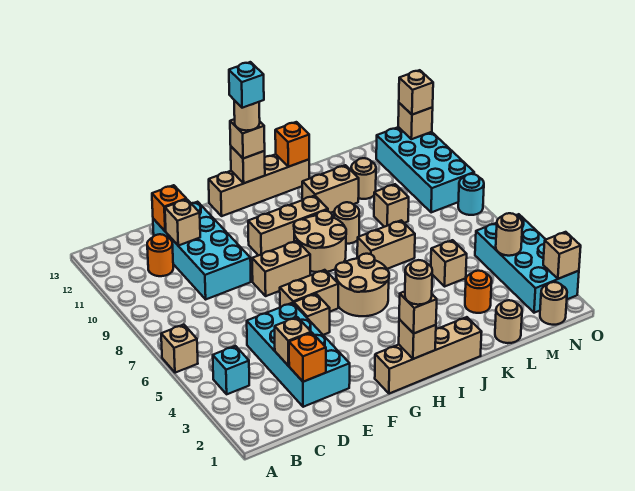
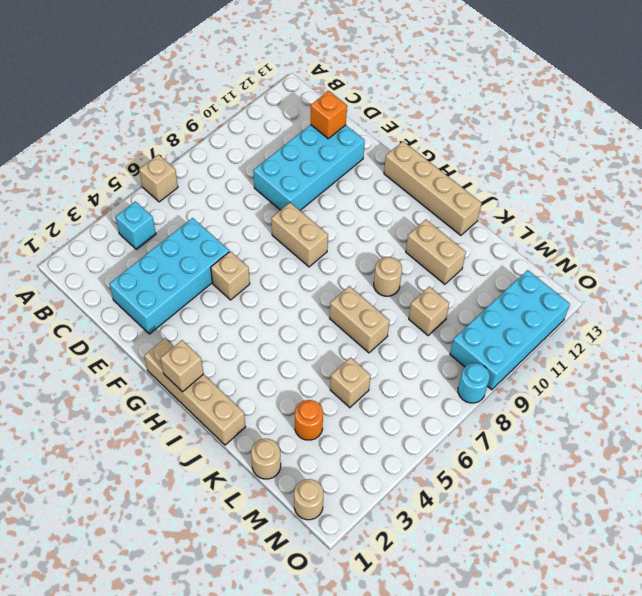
none -> orange 1x1 round brick [147,234,173,276]
none -> tan 1x2 brick [280,270,338,311]
none -> tan 1x3 brick [248,196,328,256]
none -> tan 2x2 round brick [336,254,389,316]

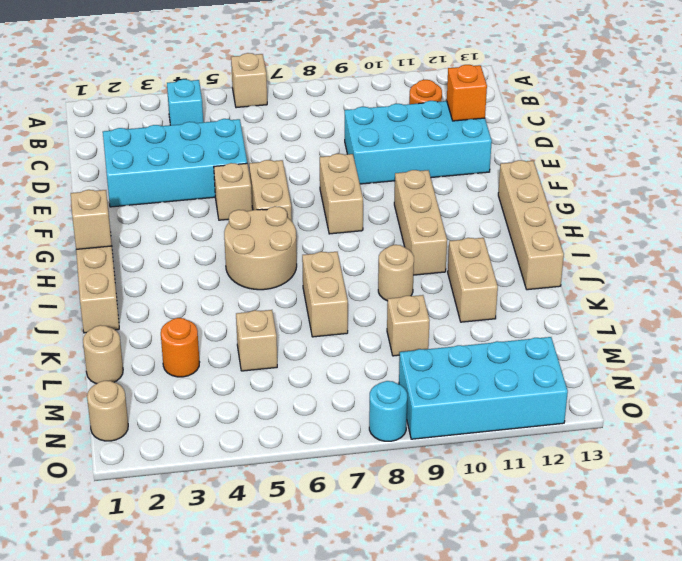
none -> tan 2x2 round brick [294,211,346,272]
none -> tan 1x1 round brick [351,158,376,199]
none -> cyan 2x4 brick [475,214,579,313]
none -> orange 1x1 brick [289,333,326,382]

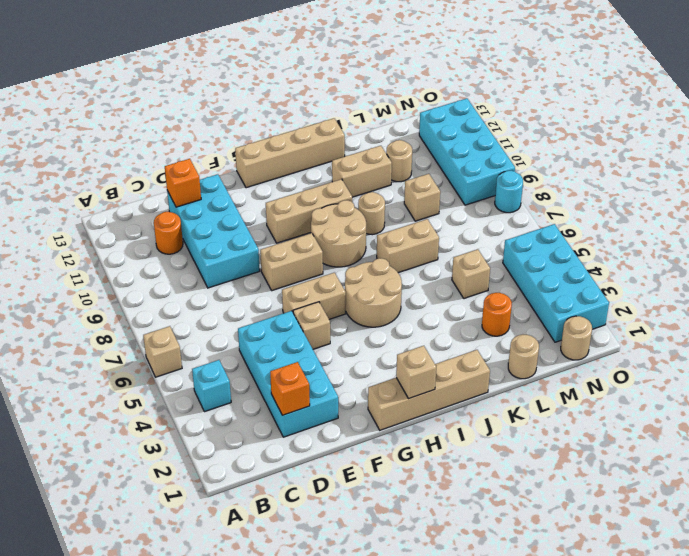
none -> tan 1x1 brick [275,317,311,366]
none -> tan 1x1 brick [165,199,200,246]
none -> tan 1x1 brick [231,147,265,183]
none -> orange 1x1 brick [275,122,309,167]

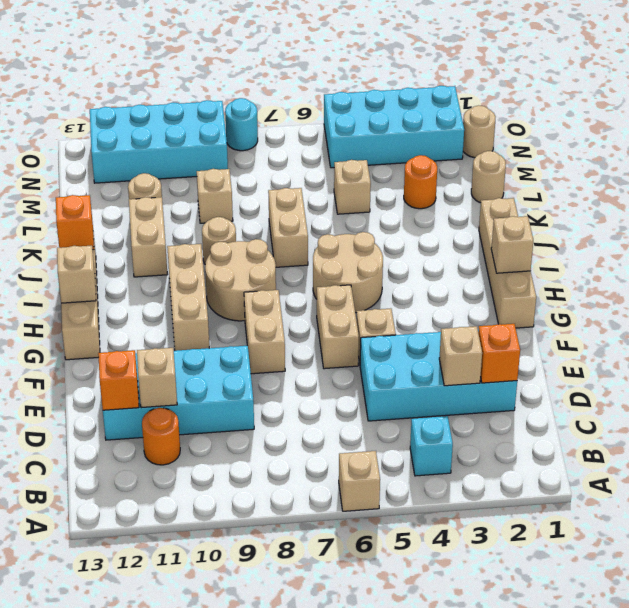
none -> tan 1x1 round brick [496,213,522,256]
none -> tan 1x1 brick [543,232,581,279]
none -> tan 1x1 brick [398,103,433,139]
none -> tan 1x1 brick [399,291,437,334]

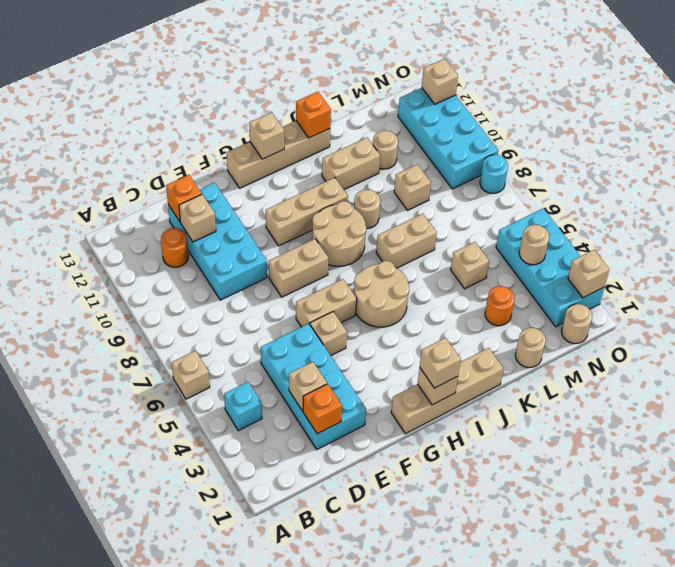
none -> tan 1x1 brick [230,119,265,159]
none -> tan 1x1 brick [399,70,433,115]
none -> tan 1x1 round brick [405,260,432,305]
none -> tan 1x1 round brick [234,100,260,131]

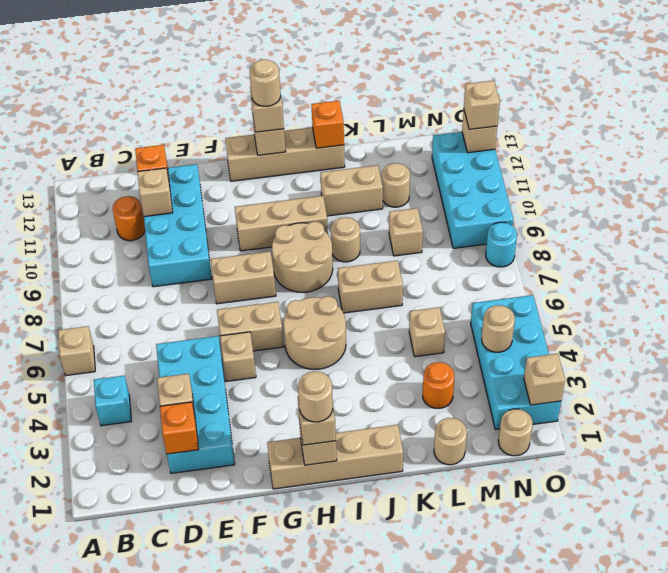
none -> cyan 1x1 brick [229,62,264,108]

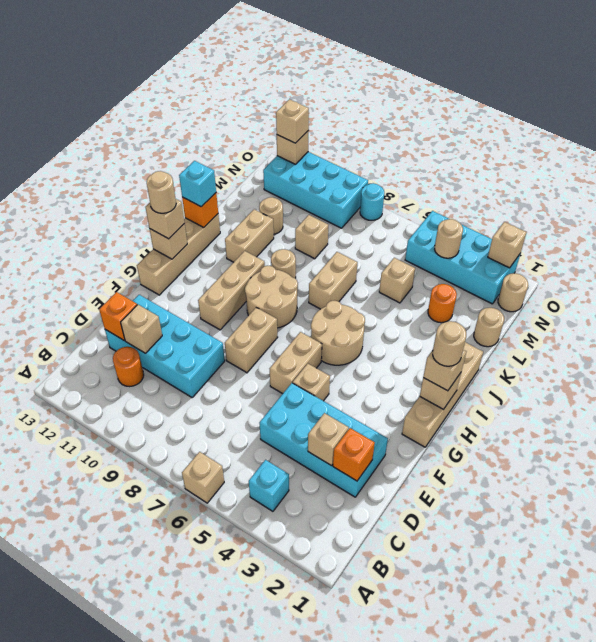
cyan 1x1 brick [179,161,216,207] -> cyan 1x1 brick moved to [229,62,264,108]

